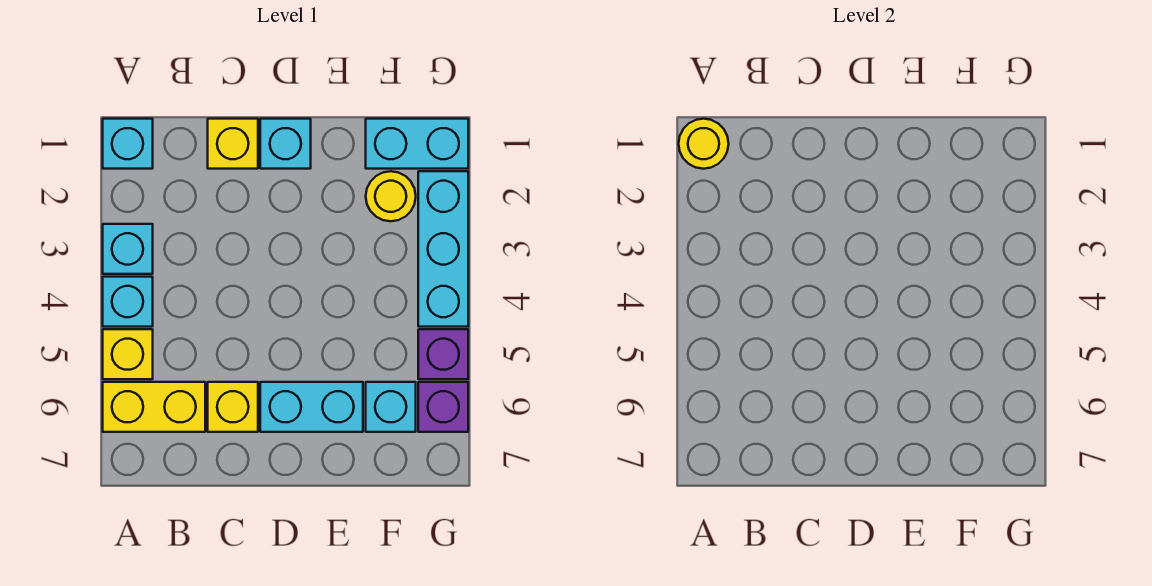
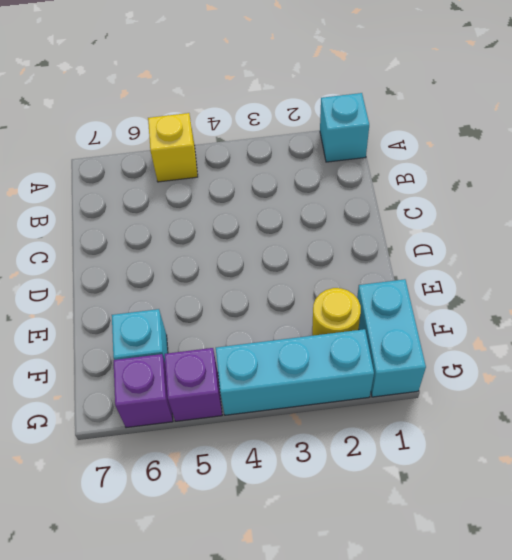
none -> cyan 1x1 brick [103,224,153,274]
none -> cyan 1x1 brick [103,277,153,327]
none -> yellow 1x2 brick [103,382,205,432]

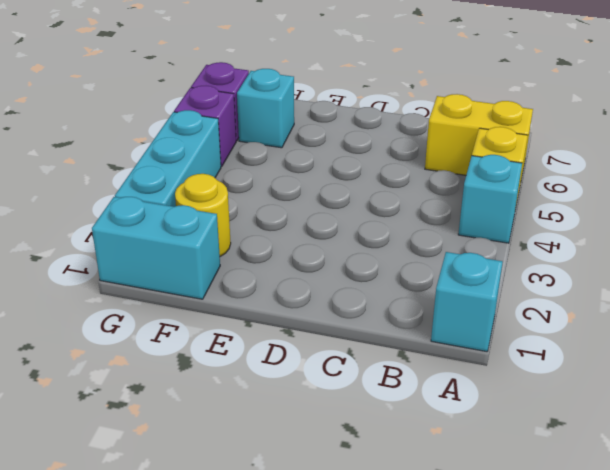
none -> cyan 1x1 brick [103,224,153,274]
none -> yellow 1x1 brick [208,119,258,169]
none -> yellow 1x1 brick [208,382,258,432]

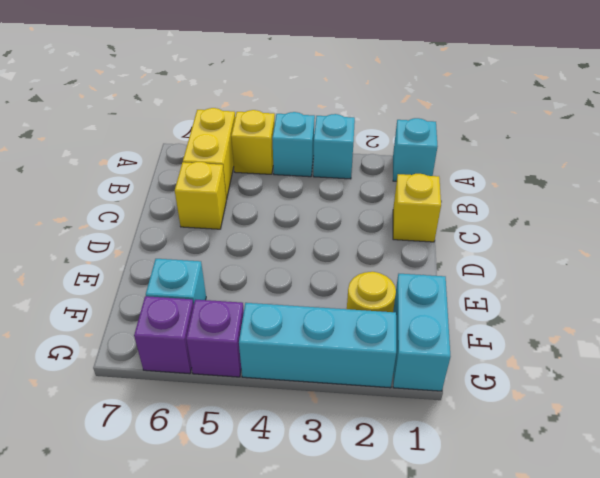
none -> cyan 1x1 brick [260,119,311,169]
none -> cyan 1x2 brick [260,382,363,432]
none -> yellow 1x1 round brick [679,119,729,169]

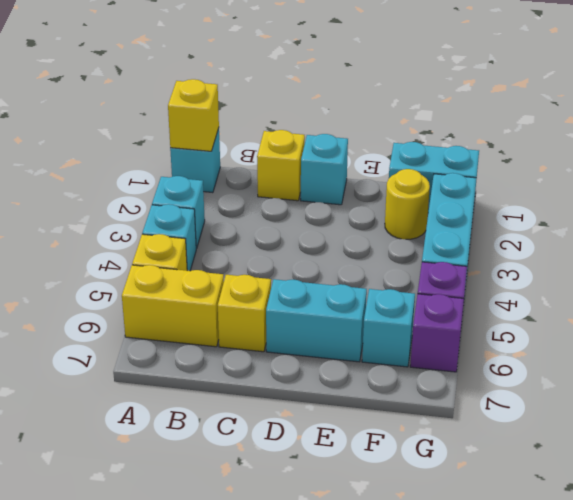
yellow 1x1 brick [168,79,219,151] -> yellow 1x1 round brick [679,119,729,169]

